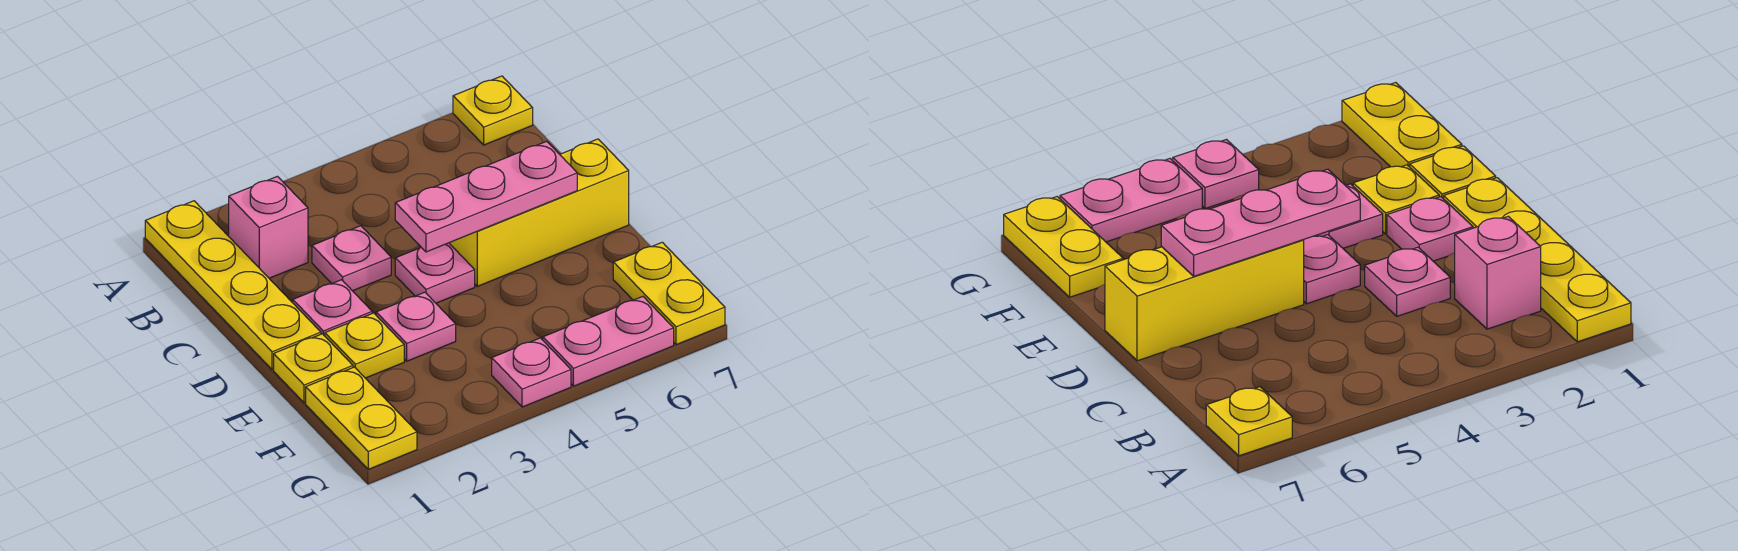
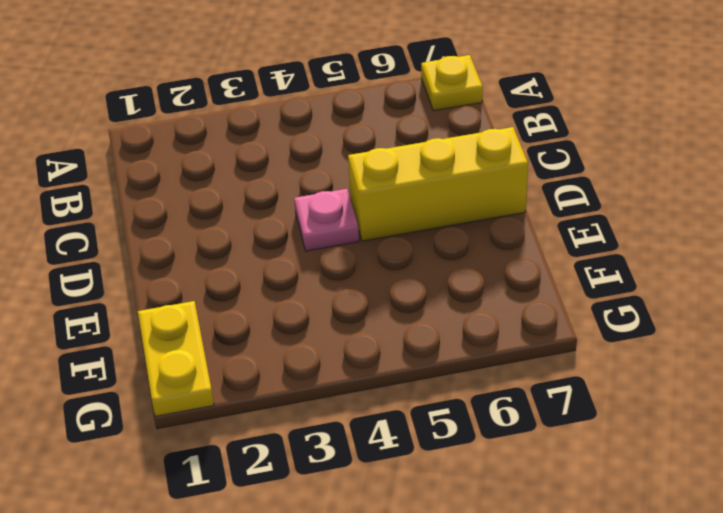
none -> yellow 1x4 plate [145,201,321,370]
none -> pink 1x1 brick [229,176,308,278]
none -> pink 1x1 plate [312,226,391,291]

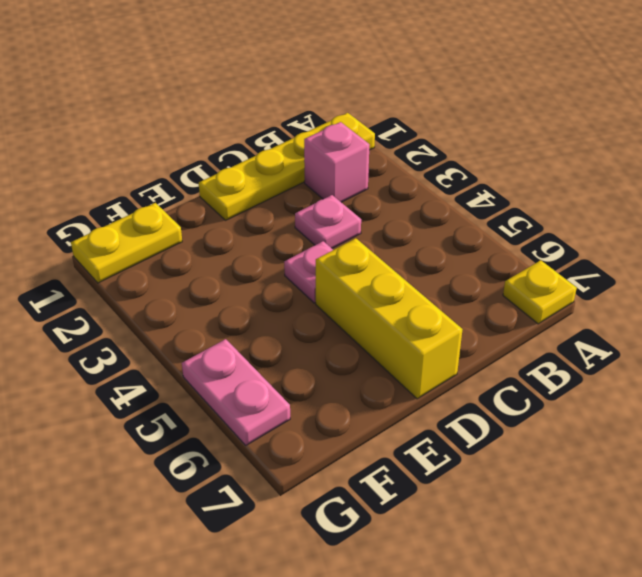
none -> pink 1x1 plate [293,280,372,336]
none -> yellow 1x1 plate [274,334,353,403]
none -> yellow 1x1 plate [325,313,404,378]

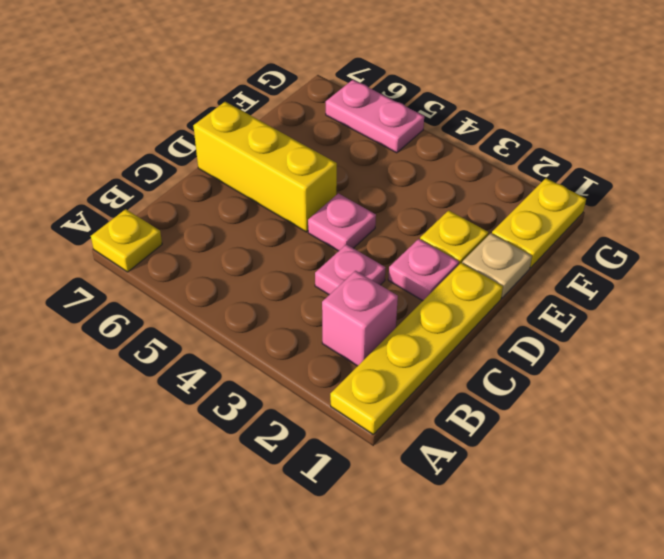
tan 1x1 plate [462,233,532,298] -> yellow 1x1 plate [274,334,353,403]
none -> pink 1x1 plate [376,292,456,361]
none -> yellow 1x2 plate [613,242,725,345]
none -> pink 1x1 plate [492,338,571,407]

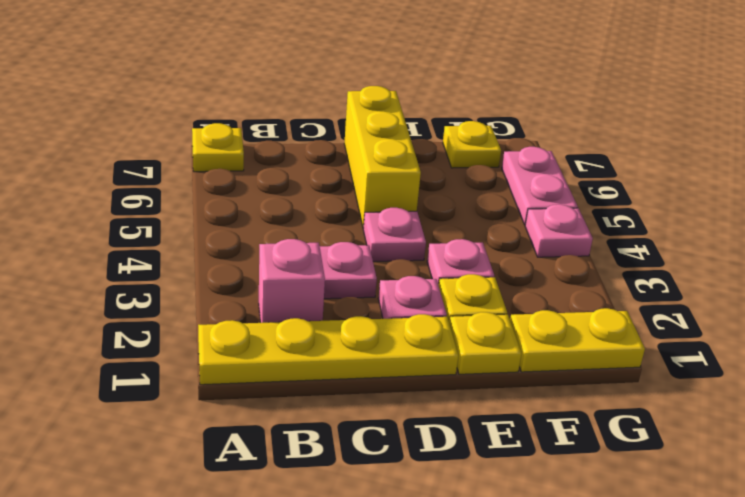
yellow 1x1 plate [443,121,501,168] -> yellow 1x2 plate [613,242,725,345]
none -> pink 1x3 plate [395,141,577,252]

